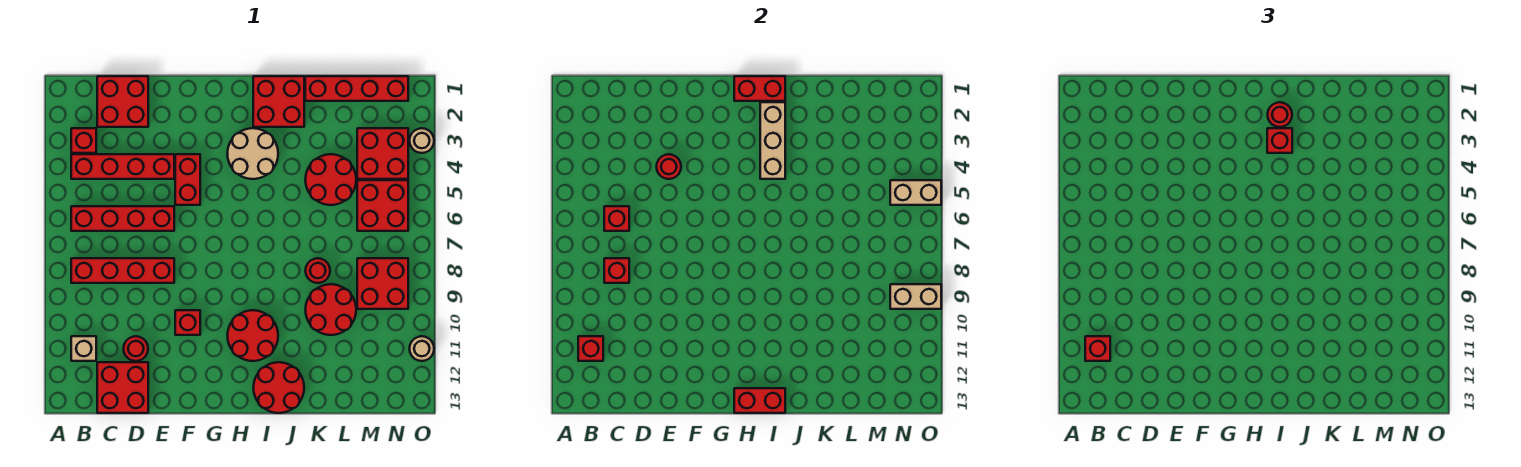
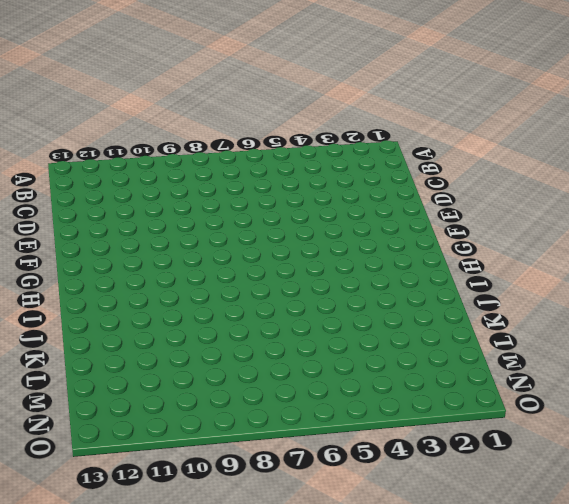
none -> red 1x1 brick [71,128,96,153]
none -> red 1x4 brick [71,154,174,179]
none -> red 1x4 brick [71,206,174,231]
none -> red 1x4 brick [71,258,174,283]

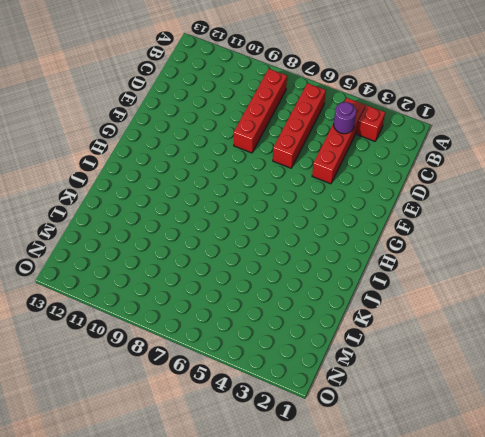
purple 1x1 round brick [334,102,356,134] -> none
none -> tan 1x1 brick [71,336,96,361]
none -> red 2x2 brick [97,76,148,127]
none -> red 2x2 brick [97,362,148,413]
none -> red 1x1 round brick [124,336,148,361]

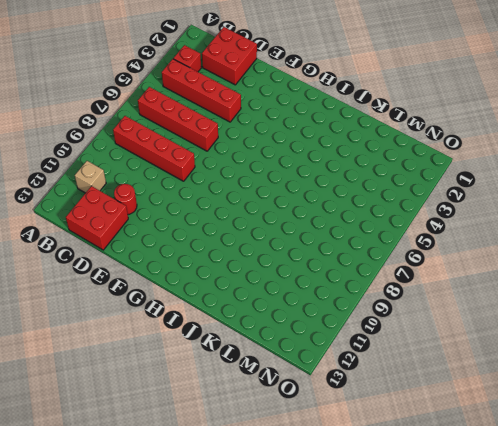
none -> red 1x2 brick [175,154,200,205]
none -> red 1x1 brick [175,310,200,335]
none -> tan 2x2 round brick [227,128,278,179]
none -> red 2x2 round brick [227,310,278,361]

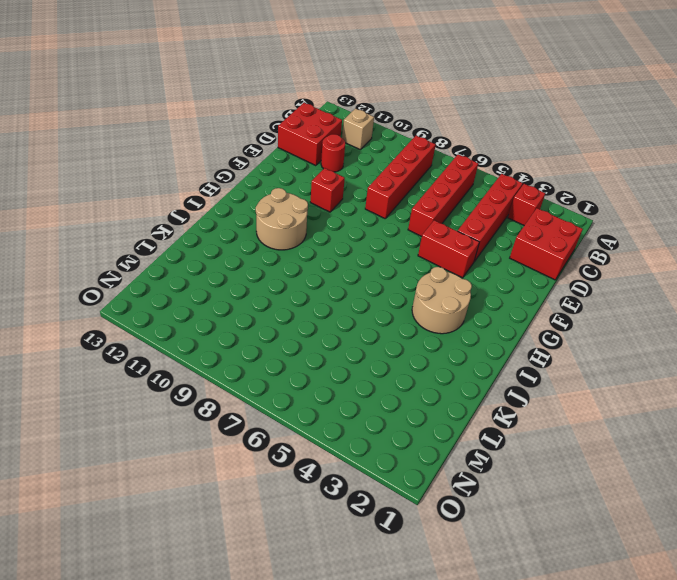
tan 2x2 round brick [256,188,308,250] -> red 2x2 round brick [227,310,278,361]
none -> red 2x2 brick [253,76,304,127]
none -> red 2x2 round brick [253,362,304,413]
none -> red 1x4 brick [305,76,408,101]
none -> red 2x2 round brick [305,154,356,205]

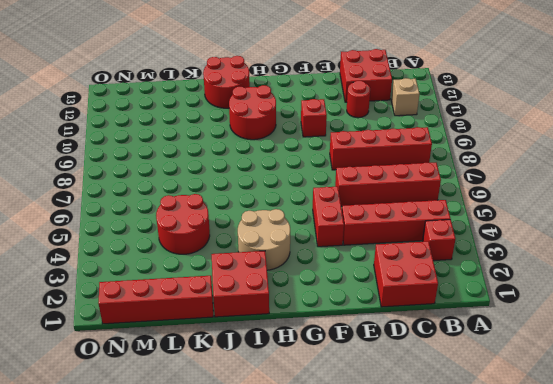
none -> red 1x1 round brick [306,258,330,283]
none -> red 2x2 round brick [305,284,356,335]
none -> red 2x2 brick [357,128,408,179]
none -> red 2x2 brick [357,180,408,231]

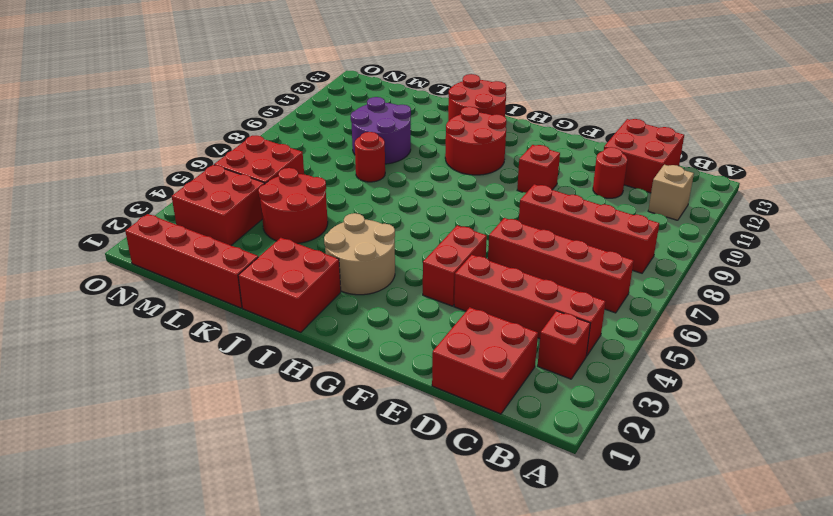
purple 2x2 round brick [351,97,411,164] -> red 2x2 round brick [305,284,356,335]
none -> red 2x2 brick [357,258,408,309]
none -> tan 1x1 round brick [410,128,434,153]
none -> tan 1x1 round brick [410,336,434,361]
none -> red 1x1 brick [578,336,603,361]

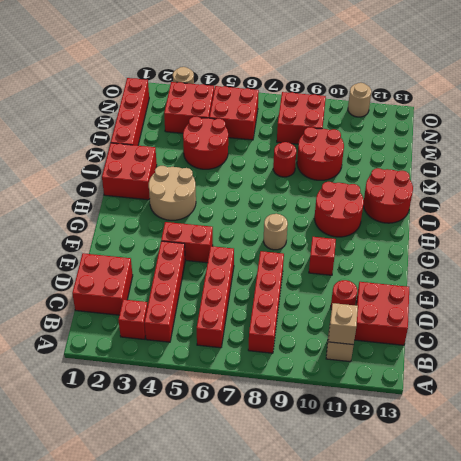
tan 1x1 brick [328,303,358,345] -> red 1x1 brick [578,336,603,361]
tan 1x1 round brick [264,214,288,250] -> none
none -> red 1x1 brick [604,206,629,231]
none -> red 1x1 brick [604,258,629,283]
none -> red 1x1 round brick [657,154,681,179]
none -> red 1x2 brick [734,76,785,101]

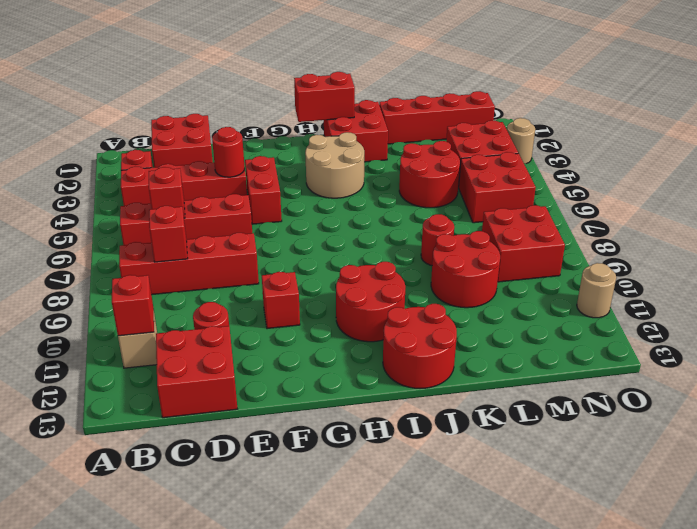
none -> red 1x2 brick [734,388,785,413]
none -> tan 1x3 brick [760,102,785,179]
none -> tan 1x2 brick [890,180,941,205]
none -> tan 1x2 brick [890,284,941,309]

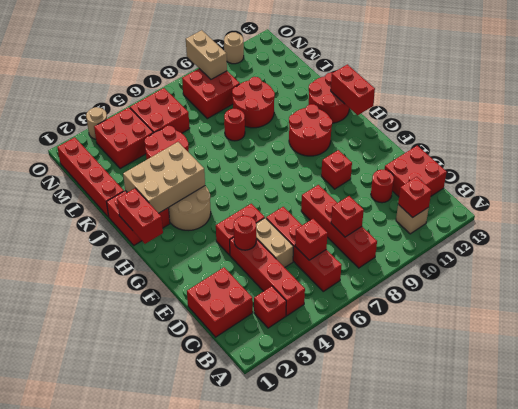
tan 1x2 brick [256,218,294,268] -> tan 1x2 brick moved to [890,180,941,205]
tan 2x3 brick [123,142,205,213] -> tan 1x3 brick [760,102,785,179]
none -> red 1x1 brick [1085,336,1110,361]
none -> red 1x1 round brick [1268,102,1292,127]
none -> red 1x1 brick [1267,128,1292,153]

